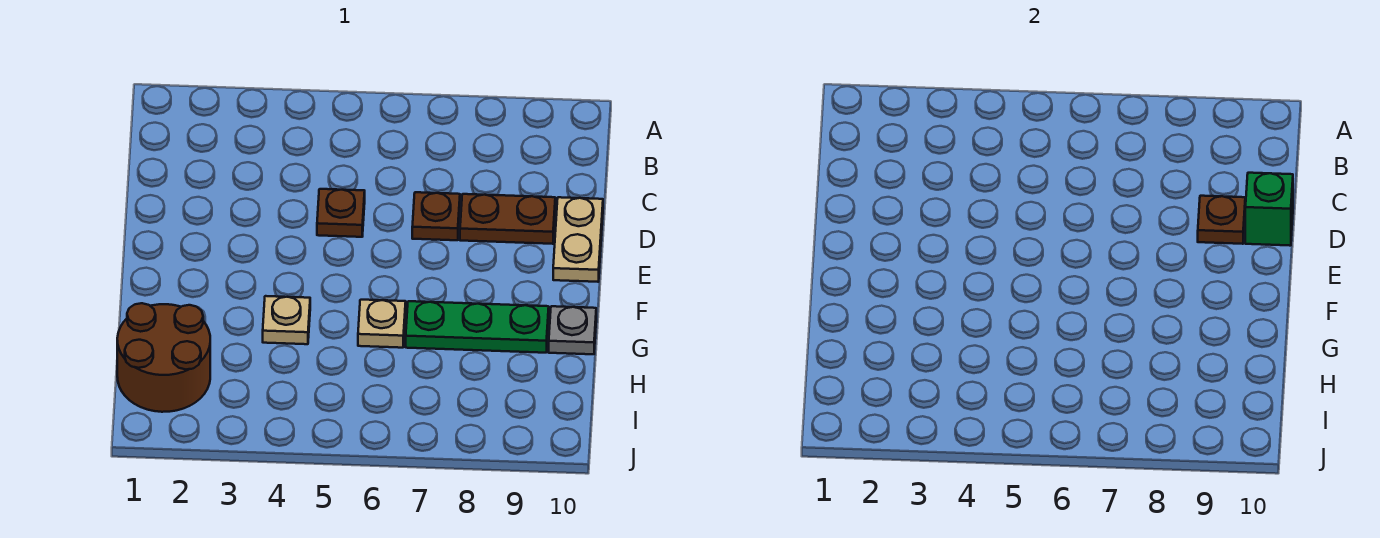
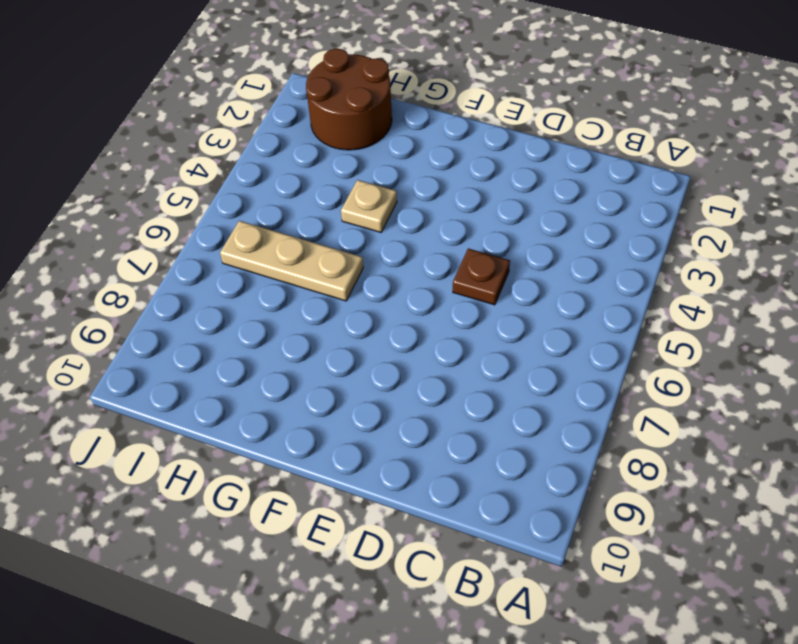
tan 1x3 plate [220,221,363,301] -> tan 1x1 plate [358,300,406,348]
none -> brown 1x1 plate [412,192,460,240]
none -> brown 1x2 plate [460,194,555,244]

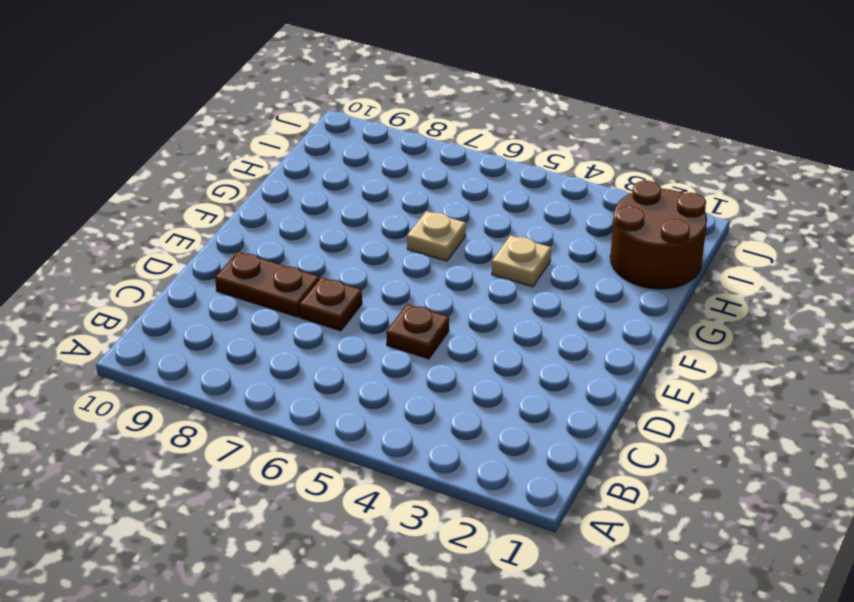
none -> tan 1x2 plate [553,197,603,282]
none -> green 1x3 plate [406,301,549,353]

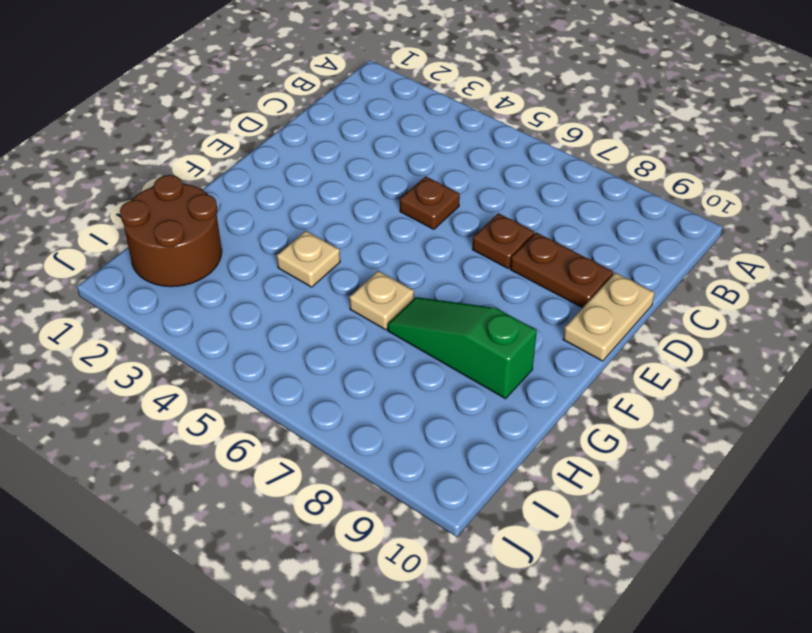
green 1x3 slope [388,297,537,399] -> green 1x3 plate [406,301,549,353]
none -> grey 1x1 plate [549,306,596,354]
none -> brown 1x1 plate [1198,196,1245,244]

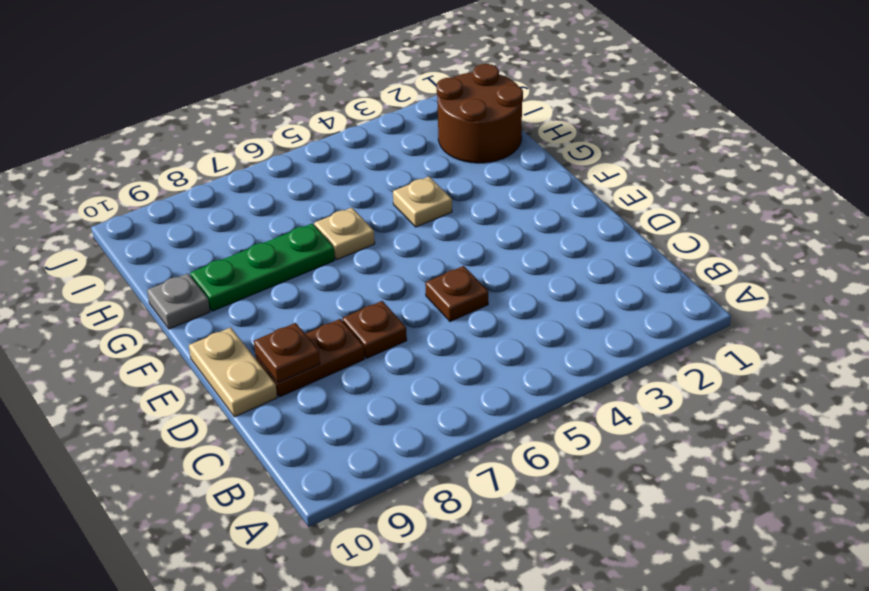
none -> green 1x1 brick [1245,173,1293,246]

